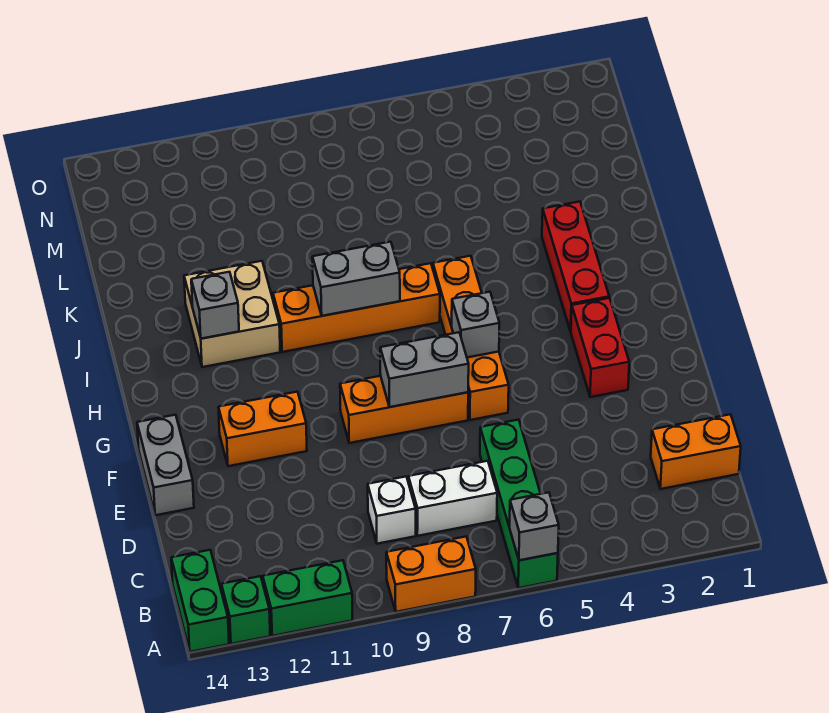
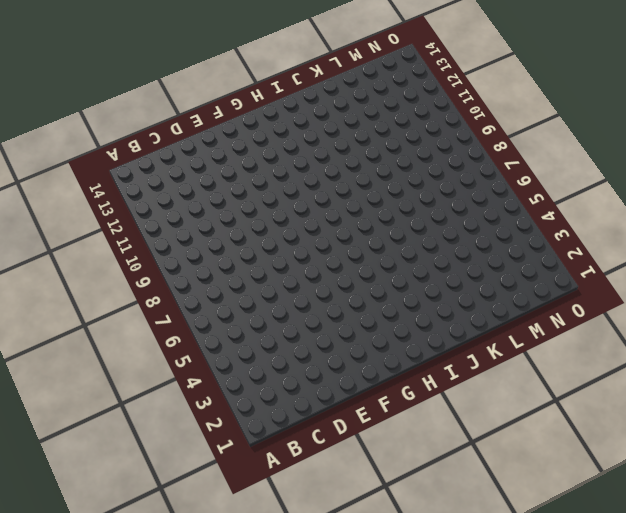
none -> green 1x4 brick [480,420,558,588]
none -> orange 1x2 brick [386,537,476,612]
none -> green 1x2 brick [263,560,353,636]

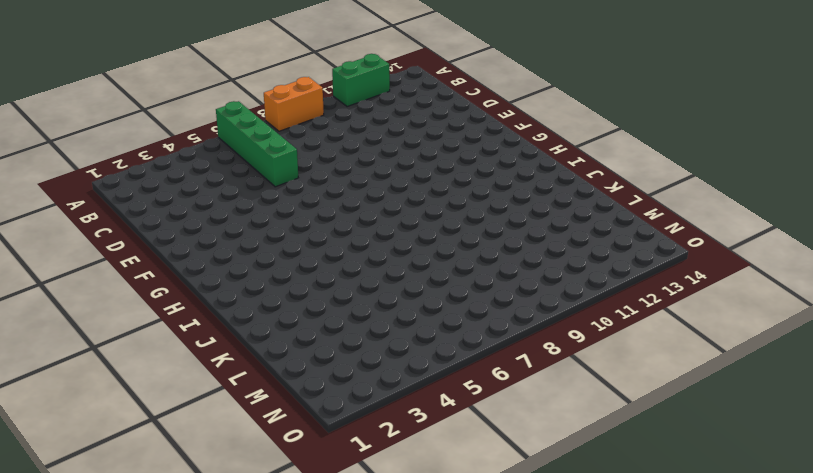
none -> green 1x1 brick [221,576,270,644]
none -> green 1x2 brick [171,550,229,652]
none -> orange 1x2 brick [651,414,741,489]

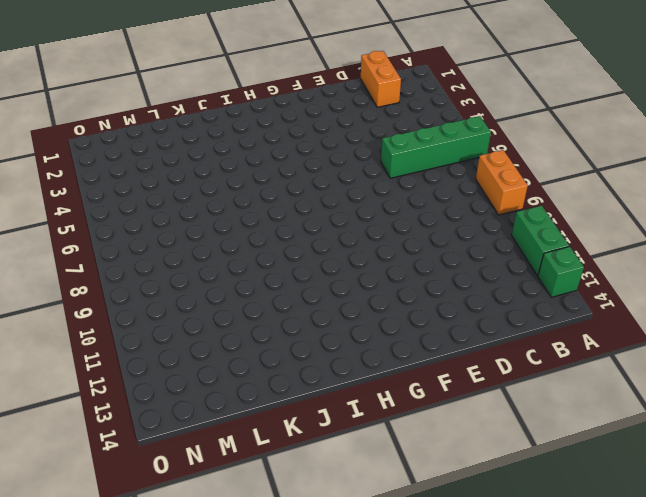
none -> green 1x2 brick [171,550,229,652]
none -> white 1x2 brick [409,461,497,536]
none -> white 1x1 brick [368,477,416,544]

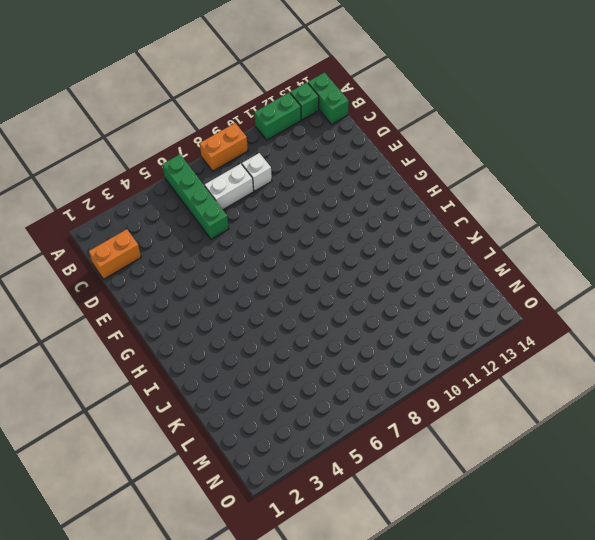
none -> grey 1x2 brick [137,415,194,515]
none -> red 1x2 brick [571,298,629,397]
none -> orange 1x4 brick [433,256,509,420]

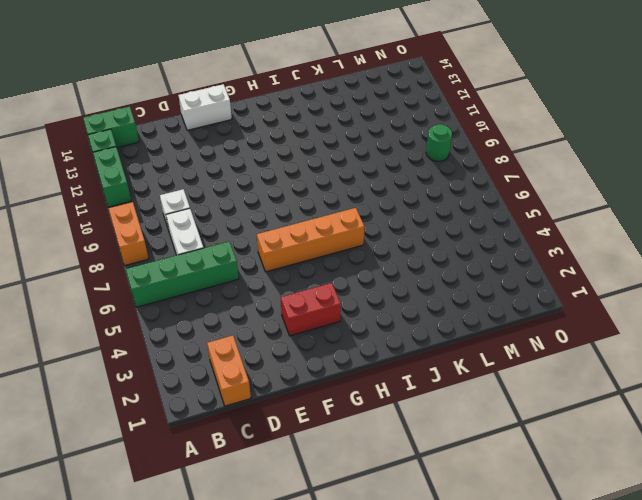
white 1x2 brick [178,84,232,130] -> grey 1x2 brick [137,415,194,515]
green 1x1 round brick [426,124,452,162] -> none
none -> orange 1x3 brick [340,376,468,443]
none -> orange 1x2 brick [218,392,307,466]
none -> red 1x3 brick [542,202,609,332]

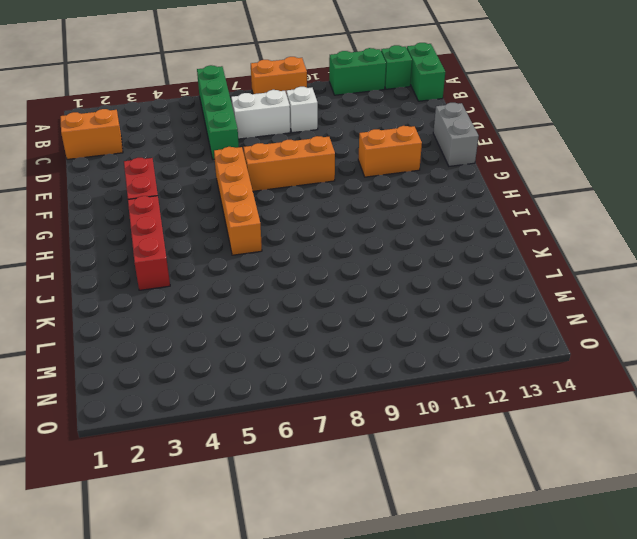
none -> orange 1x4 brick [273,263,440,352]
none -> tan 2x2 brick [184,261,280,367]
none -> grey 1x1 brick [509,492,559,560]

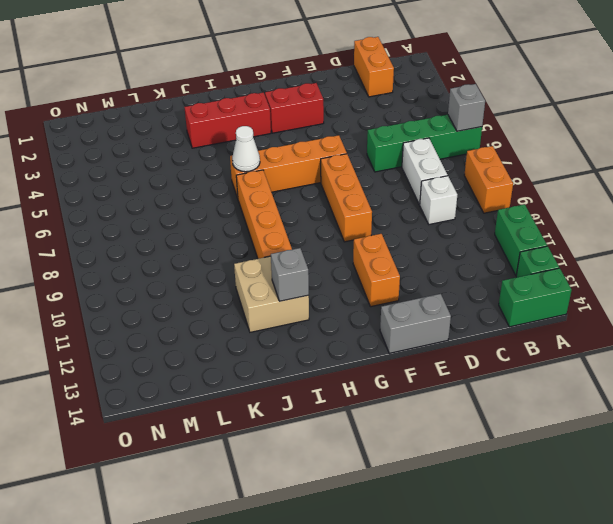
white 1x1 cone [232,126,260,172] -> none
none -> grey 1x2 brick [380,332,469,407]
none -> grey 1x1 brick [452,292,500,357]
none -> grey 1x2 brick [312,242,400,316]

